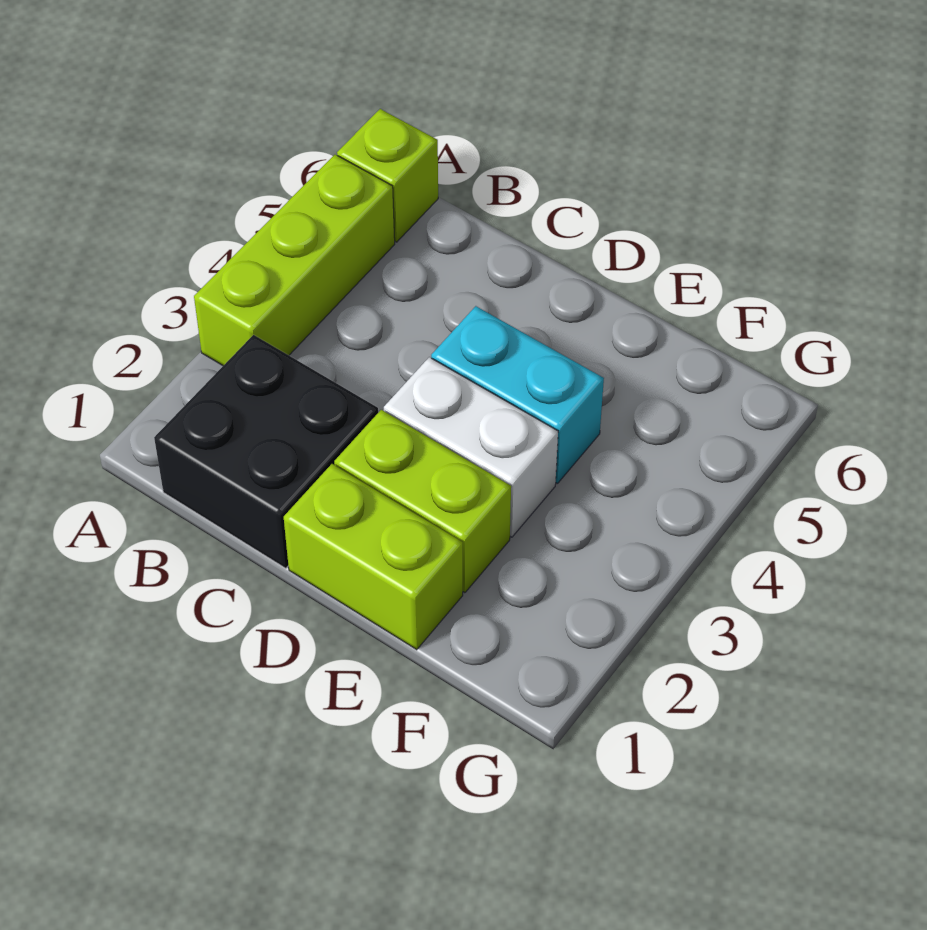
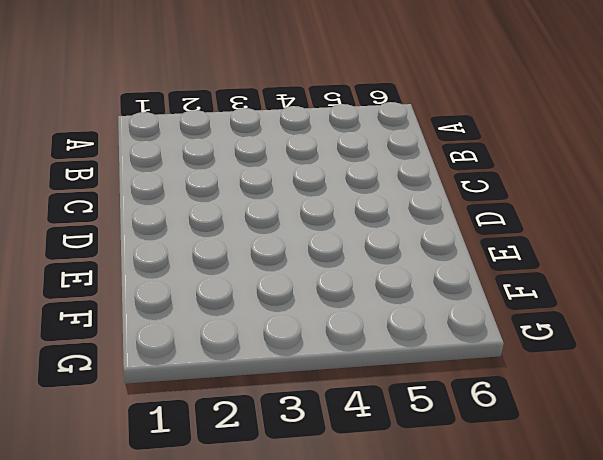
none -> lime 1x3 brick [194,155,395,366]
none -> lime 1x1 brick [337,109,438,242]

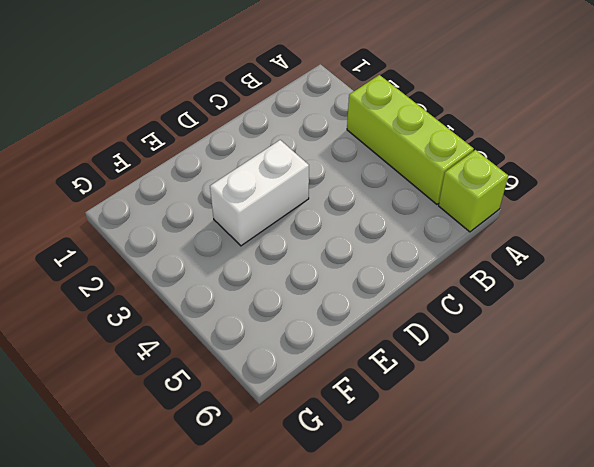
none -> black 2x2 brick [154,335,378,568]
none -> lime 1x2 brick [284,464,463,650]

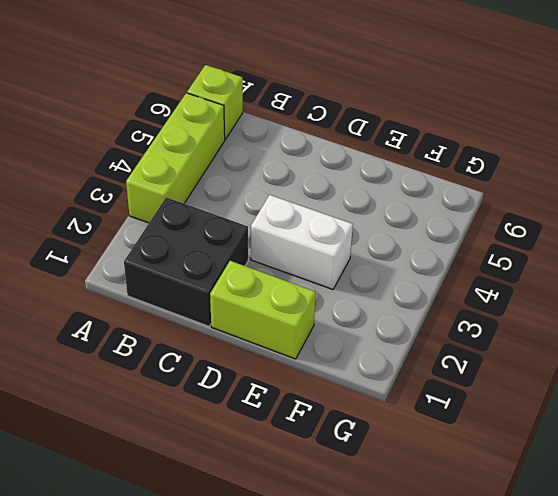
none -> lime 1x2 brick [334,410,511,593]
none -> cyan 1x2 brick [431,306,604,483]

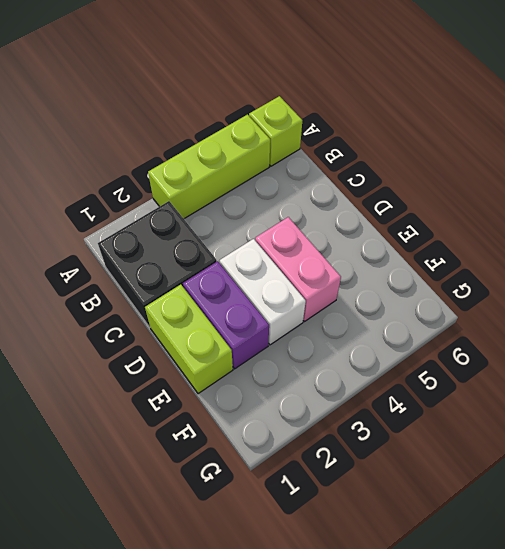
purple 1x2 brick [183,261,269,369] -> lime 1x2 brick [334,410,511,593]
pink 1x2 brick [255,217,341,321] -> cyan 1x2 brick [431,306,604,483]

